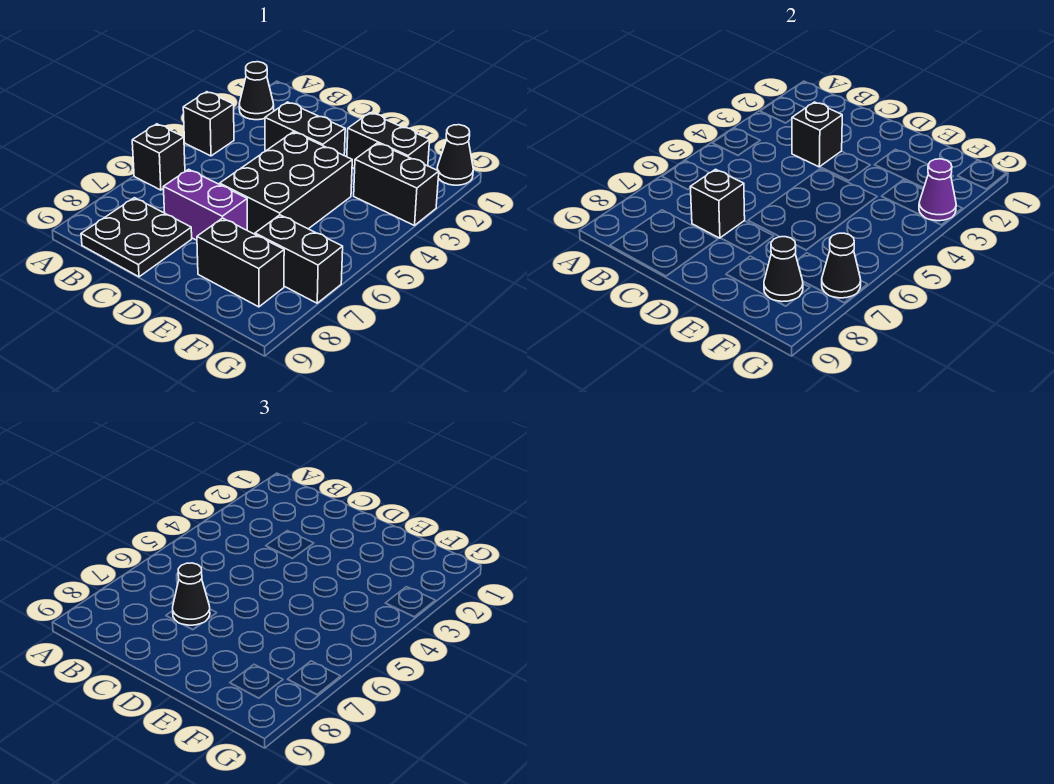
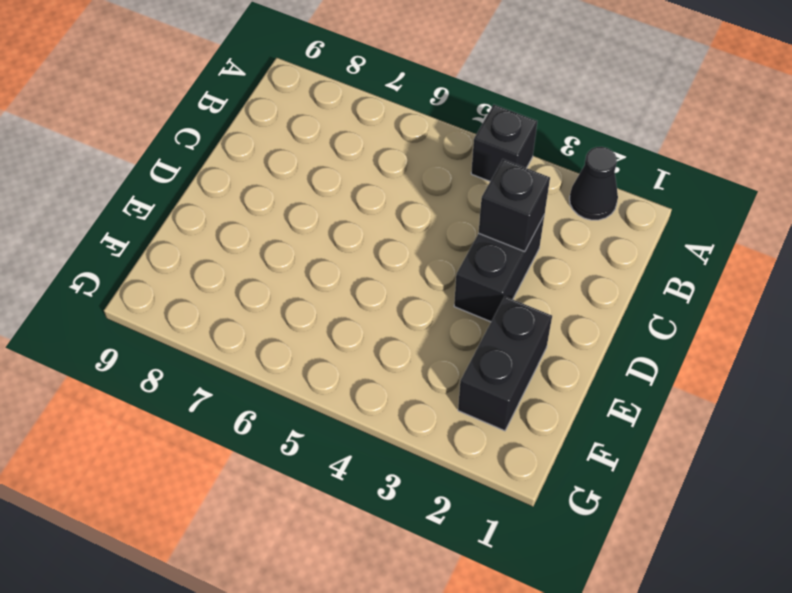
none -> black 1x1 brick [132,124,185,190]
none -> black 2x2 plate [81,198,192,277]
none -> purple 1x2 brick [163,169,247,240]

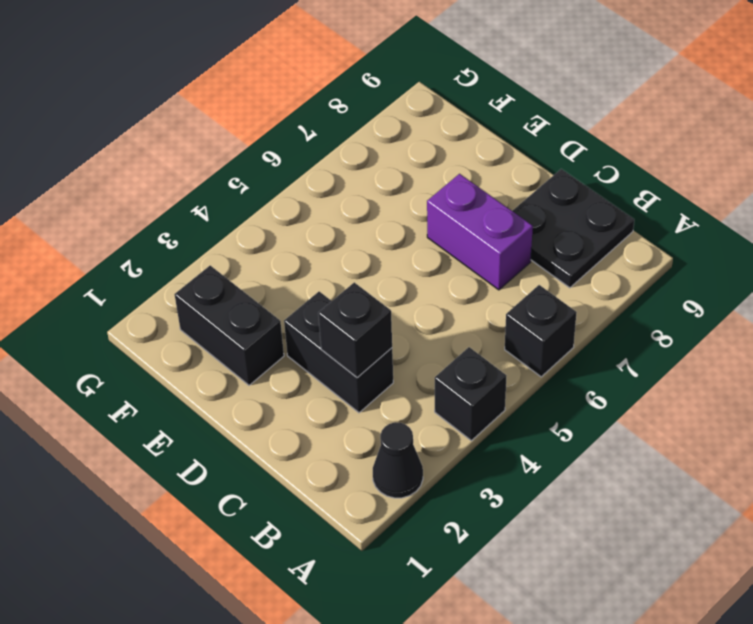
none -> black 2x3 brick [220,132,352,234]
none -> black 1x2 brick [197,218,284,307]
none -> black 1x2 brick [354,143,439,226]

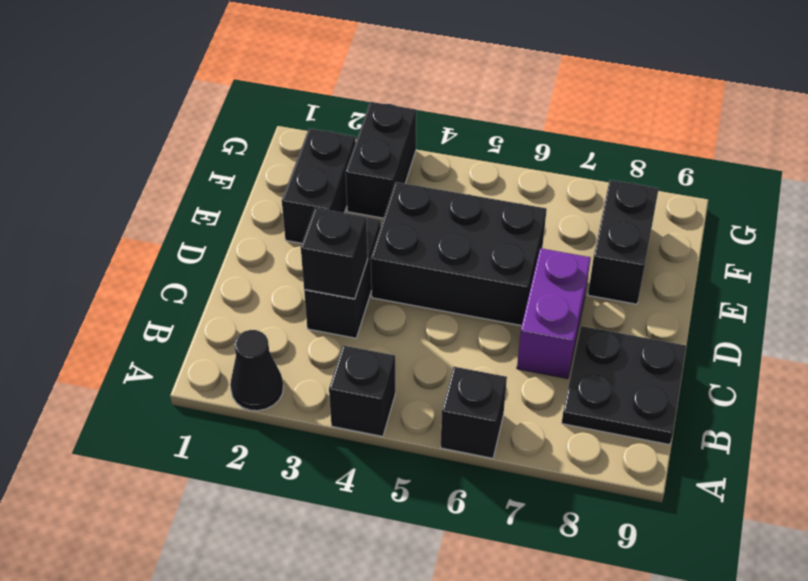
none -> black 1x2 brick [255,215,343,303]
none -> black 1x1 cone [437,125,473,185]
none -> black 1x1 brick [690,169,745,238]

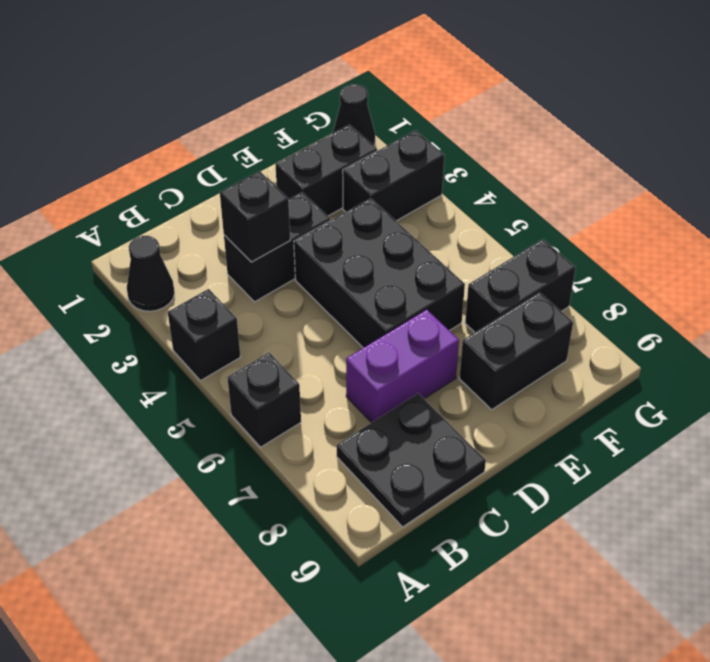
none -> black 1x1 brick [690,169,745,238]
none -> black 1x1 cone [764,237,803,302]
none -> purple 1x1 cone [919,159,956,221]

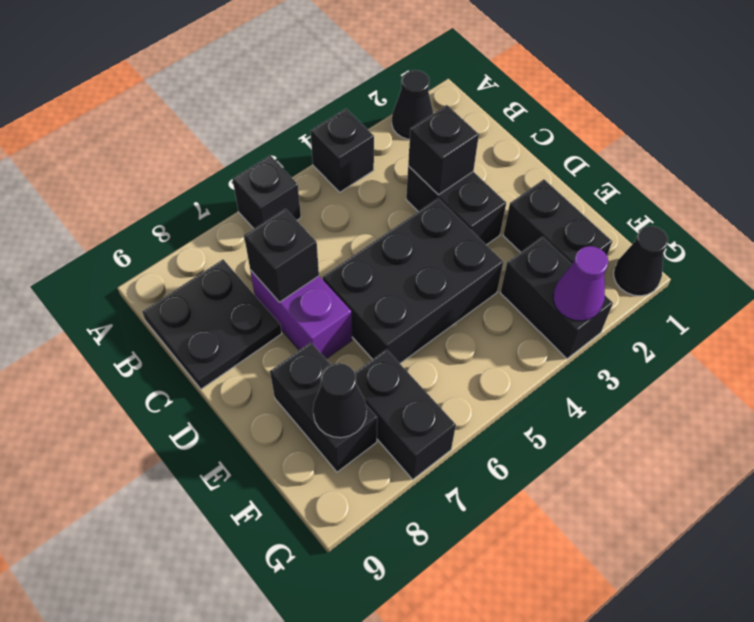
none -> black 1x1 cone [822,233,861,298]
none -> black 1x1 cone [173,563,210,625]

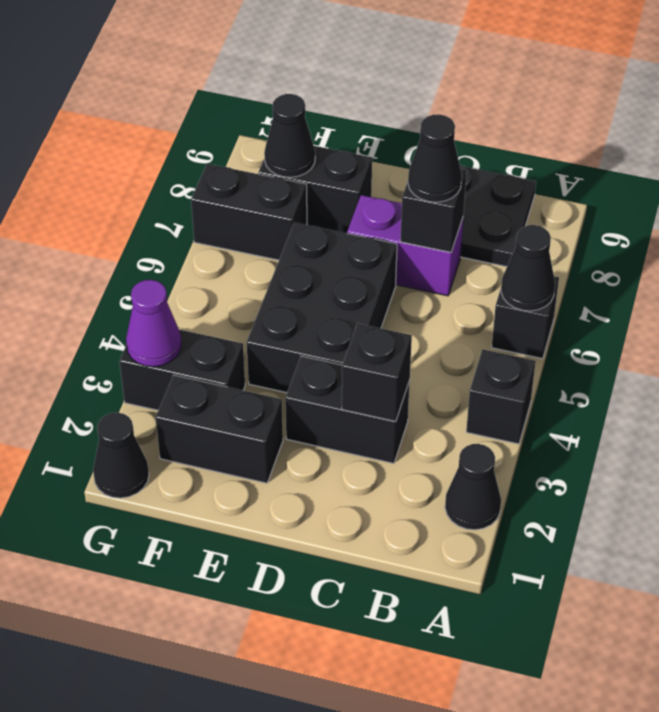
black 1x1 cone [501,225,555,311] -> black 1x1 cone moved to [822,233,861,298]

